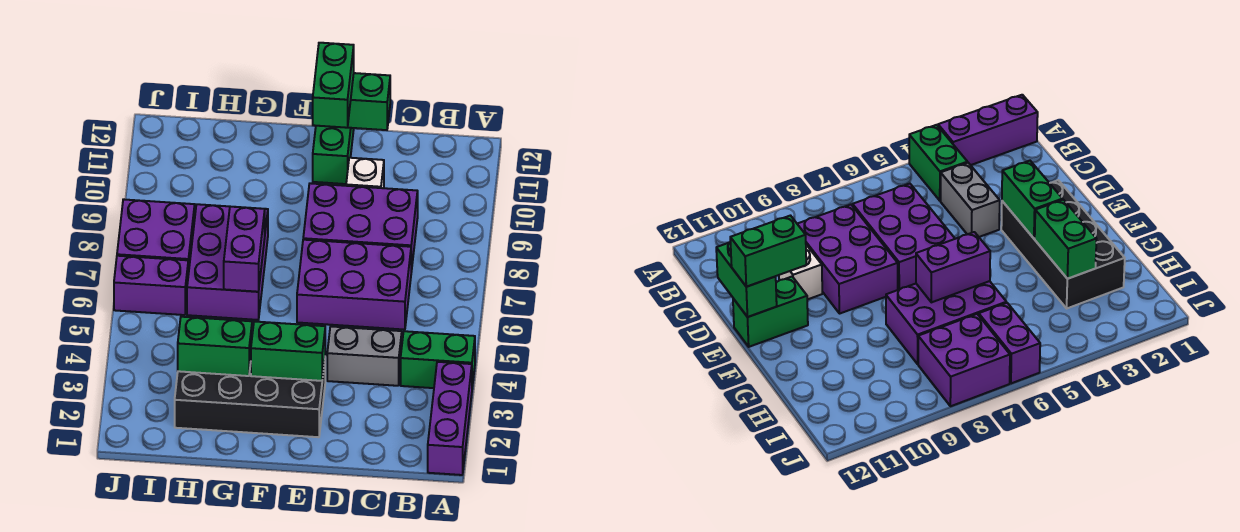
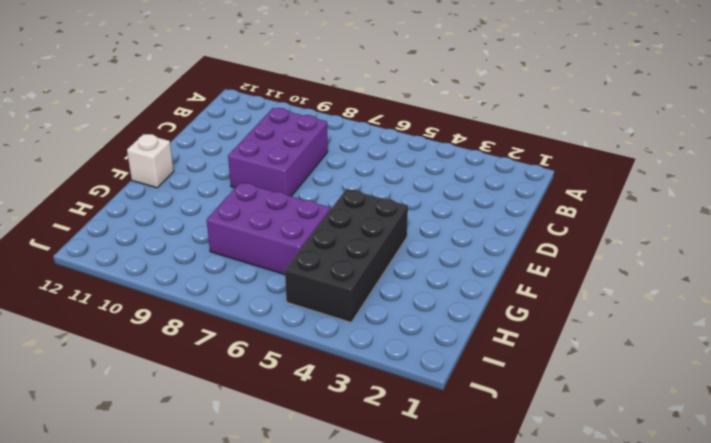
black 2x4 brick [285,189,408,322] -> black 2x4 brick moved to [175,362,325,437]
white 1x1 brick [127,134,174,188] -> white 1x1 brick moved to [346,158,384,188]
none -> purple 1x3 brick [428,362,472,475]
none -> green 1x2 brick [401,331,475,388]
none -> grey 1x2 brick [327,326,402,386]

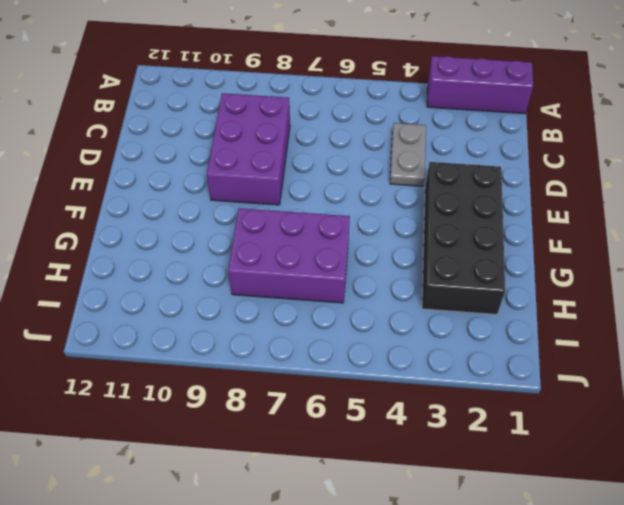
grey 1x2 plate [390,123,426,186] -> grey 1x2 brick [327,326,402,386]
none -> green 1x2 brick [401,331,475,388]
none -> purple 2x3 brick [297,240,411,330]
none -> white 1x1 brick [346,158,384,188]

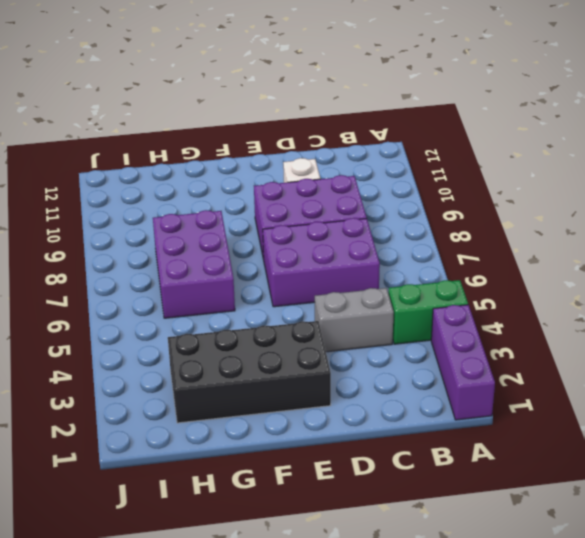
none -> green 1x2 brick [313,126,354,184]
none -> purple 1x2 brick [114,256,188,315]
none -> purple 2x2 brick [117,199,195,275]

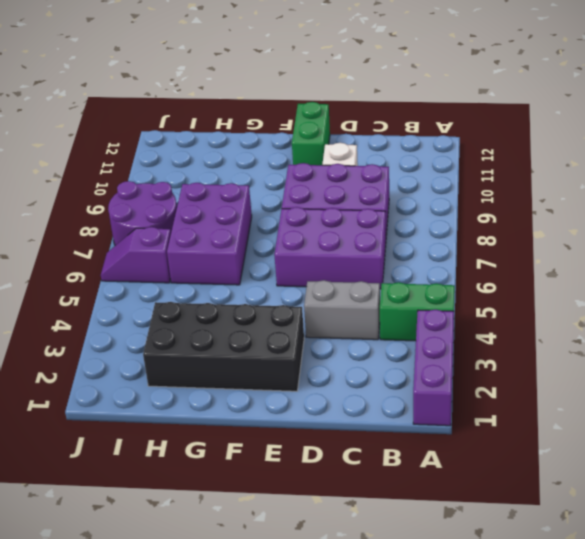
purple 1x2 slope [101,227,171,283] -> purple 1x2 brick [114,256,188,315]
purple 2x2 round brick [108,181,177,246] -> purple 2x2 brick [117,199,195,275]
none -> green 1x2 brick [348,73,390,130]
none -> green 1x2 brick [251,321,325,381]
none -> green 1x2 brick [178,317,252,376]

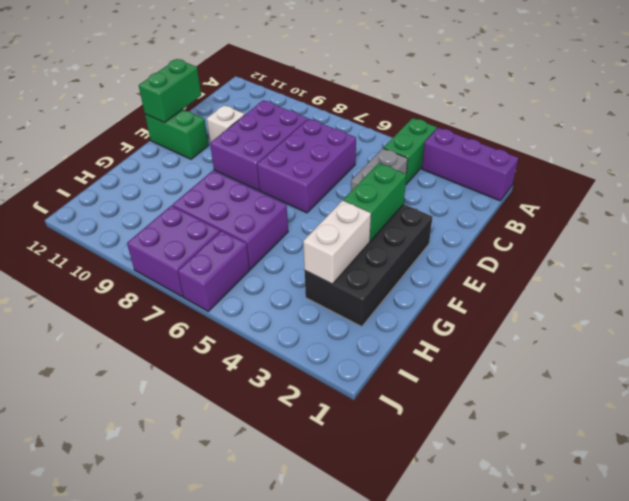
white 1x2 brick [303,200,371,284] -> green 1x2 brick [178,317,252,376]
none -> purple 1x2 brick [224,207,265,292]
none -> green 1x2 brick [313,43,354,128]

